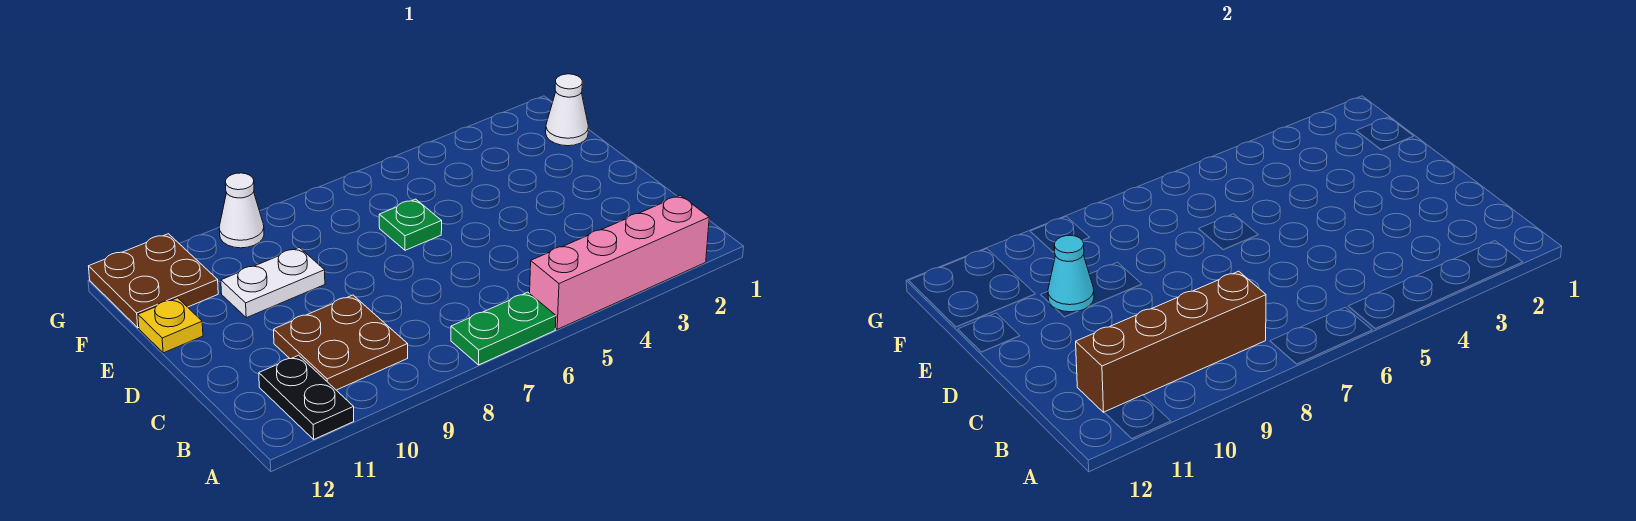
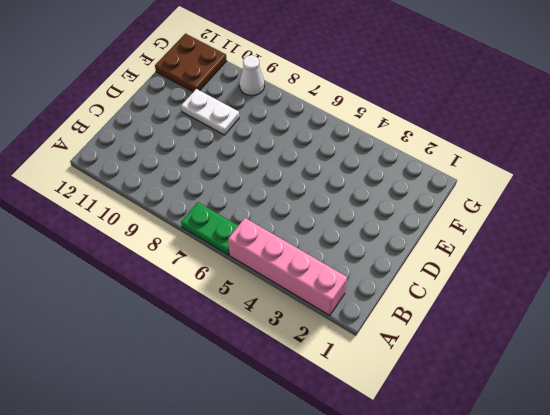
none -> black 1x2 plate [259,355,354,439]
none -> brown 2x2 plate [274,295,408,390]
none -> green 1x1 plate [379,199,442,250]

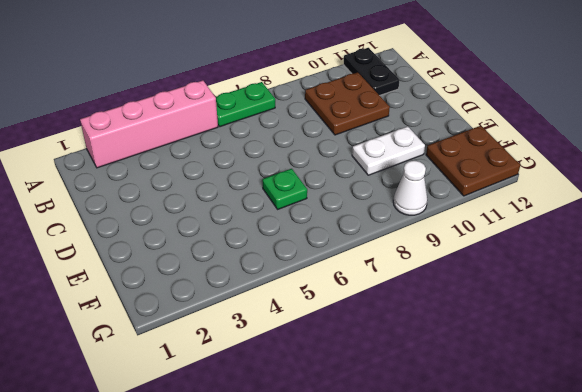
none -> yellow 1x1 plate [138,298,203,353]
none -> white 1x1 cone [546,74,588,146]
none -> brown 1x4 brick [1076,271,1266,412]

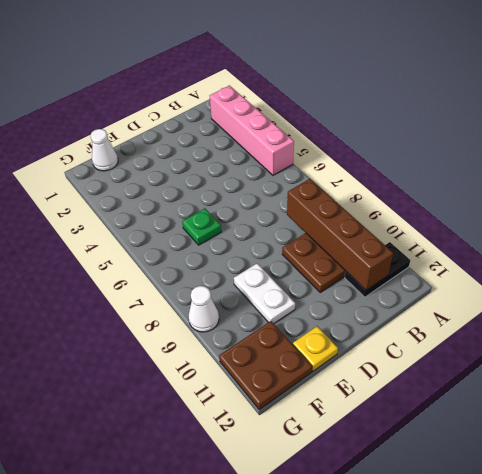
none -> green 1x2 plate [451,292,556,365]
none -> cyan 1x1 cone [1048,235,1094,312]

